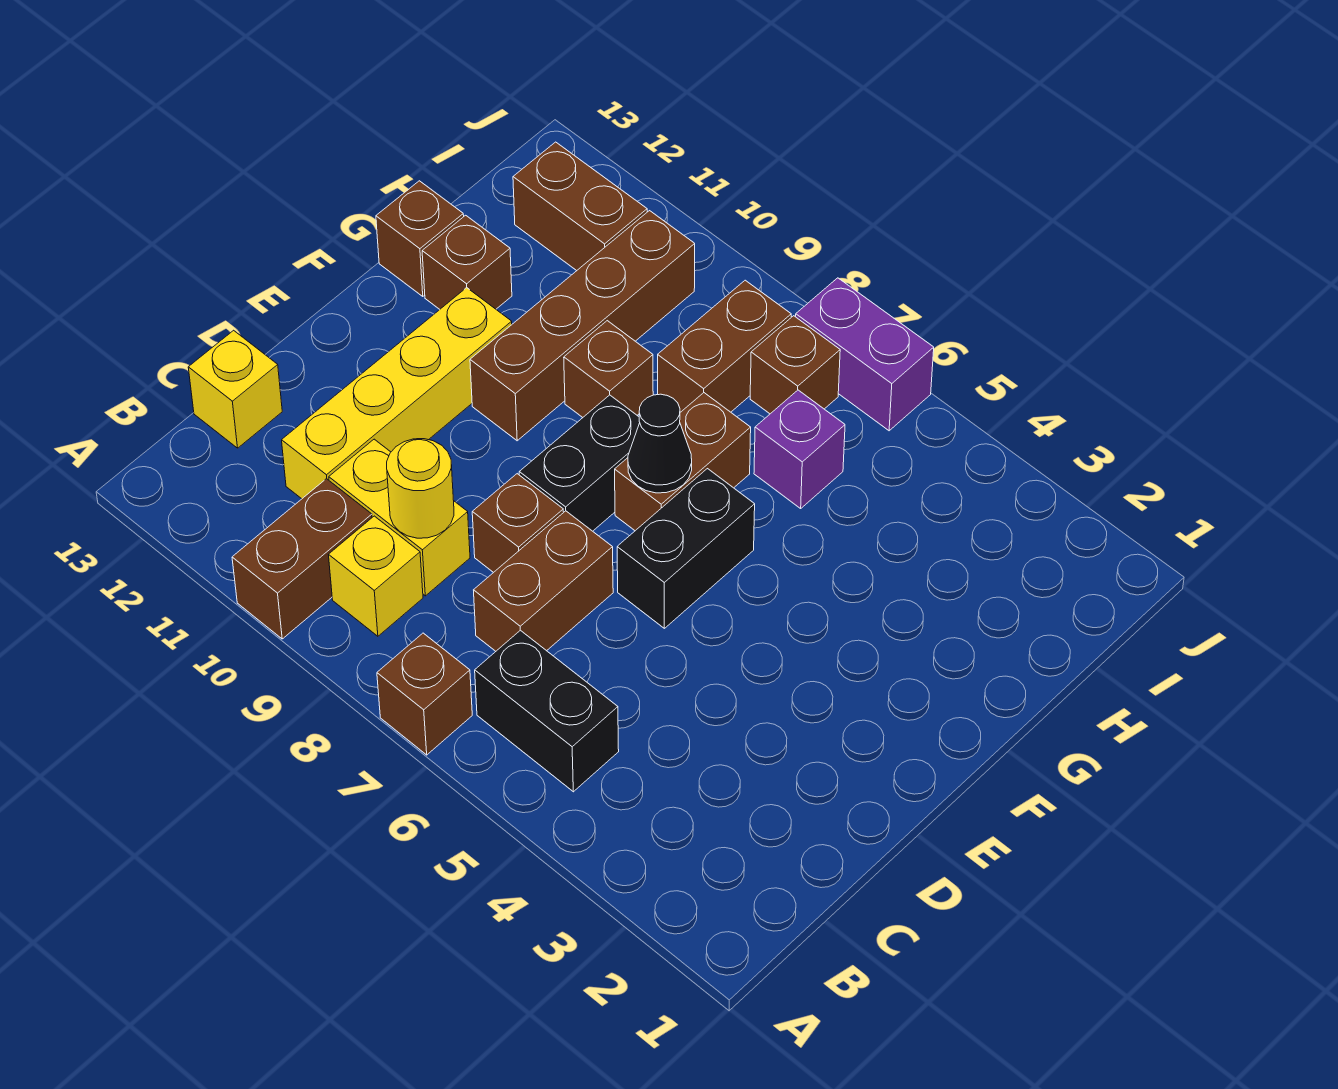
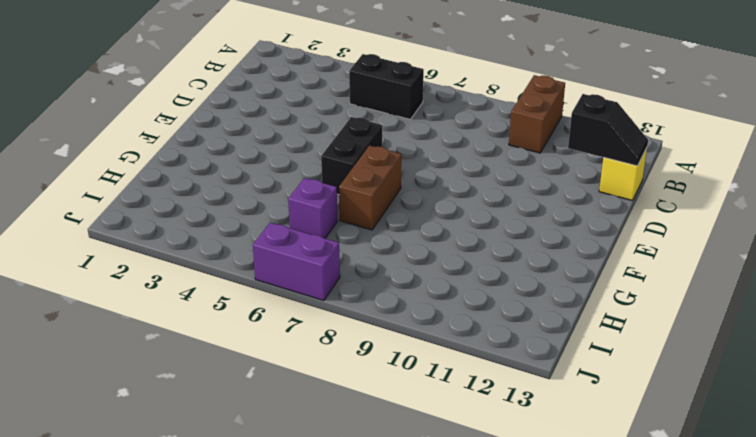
black 1x2 slope [568,94,648,166] -> none
none -> brown 1x1 brick [377,633,472,755]
none -> yellow 1x1 brick [329,516,423,636]
none -> brown 1x2 brick [474,511,613,651]

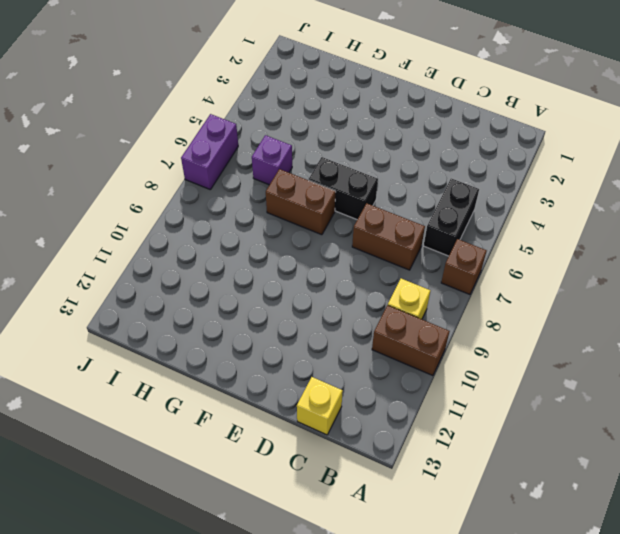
none -> yellow 1x2 brick [329,439,470,596]
none -> yellow 1x4 brick [282,288,512,499]
none -> brown 1x1 brick [472,474,564,573]

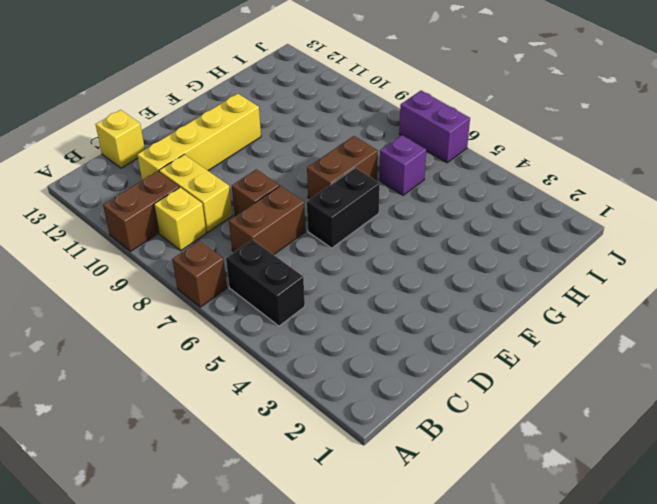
none -> black 1x2 brick [519,395,640,531]
none -> brown 1x4 brick [470,211,695,441]
none -> brown 1x1 brick [564,321,653,417]

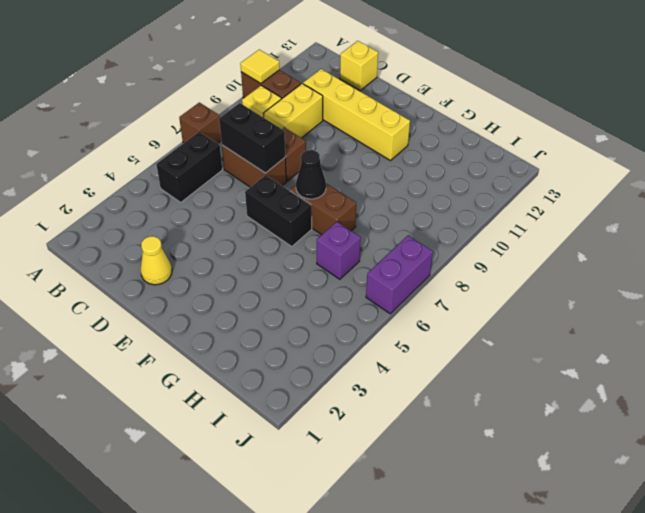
yellow 1x1 tile [240,50,280,84] -> none
black 1x2 brick [219,103,285,173] -> black 1x2 brick moved to [519,395,640,531]
yellow 1x1 cone [141,236,172,285] -> none
none -> brown 1x4 brick [470,211,695,441]
none -> brown 1x1 brick [564,321,653,417]
none -> brown 1x1 brick [422,215,512,309]

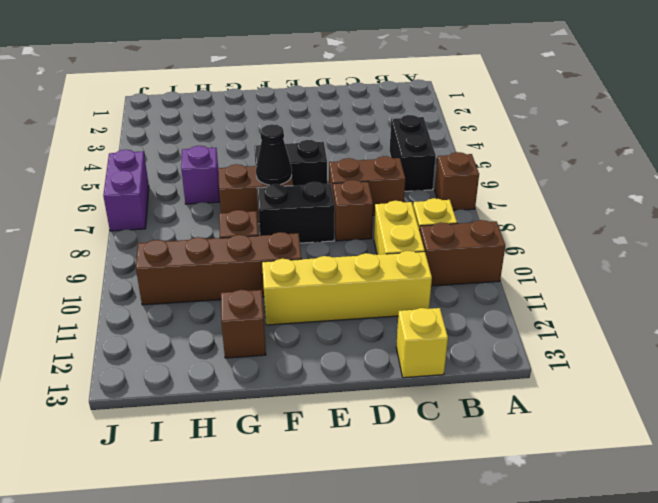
none -> brown 1x1 brick [376,181,464,296]
none -> brown 1x2 brick [658,280,791,412]
none -> brown 1x1 brick [750,316,840,414]

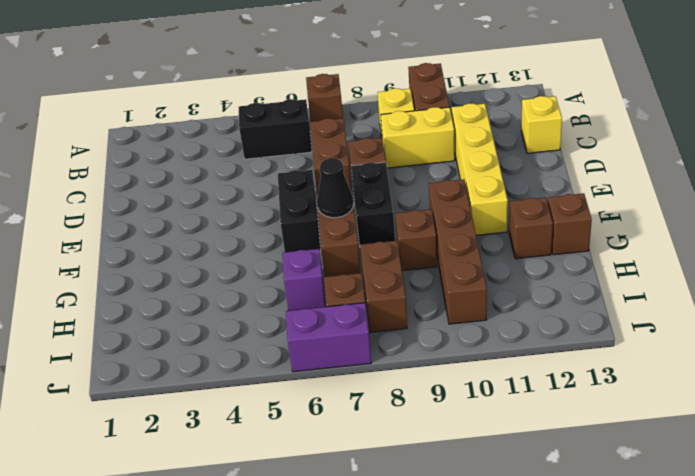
none -> brown 1x2 brick [513,142,647,271]
none -> yellow 1x1 round brick [387,439,454,538]

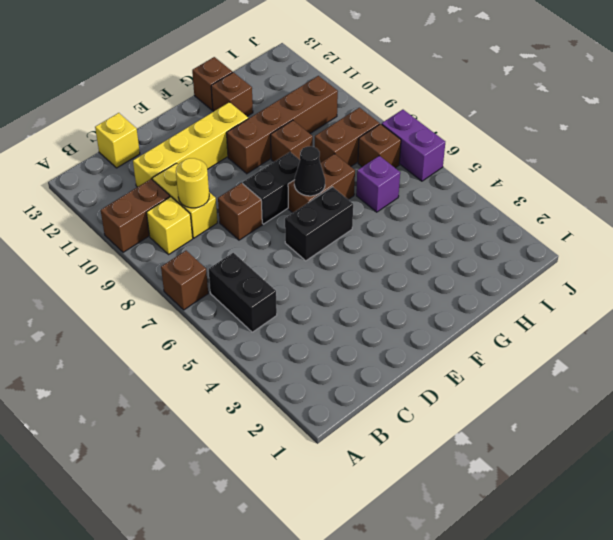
none -> brown 1x2 brick [474,511,613,651]
none -> brown 1x2 brick [513,142,647,271]

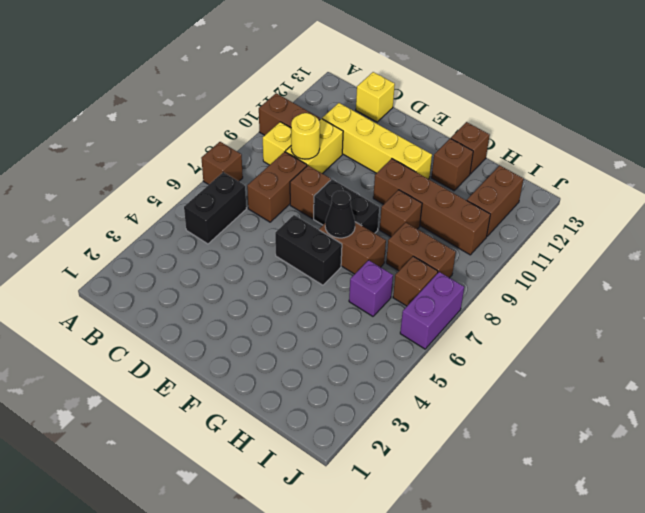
brown 1x2 brick [247,152,307,222] -> brown 1x2 brick turned to [474,511,613,651]

